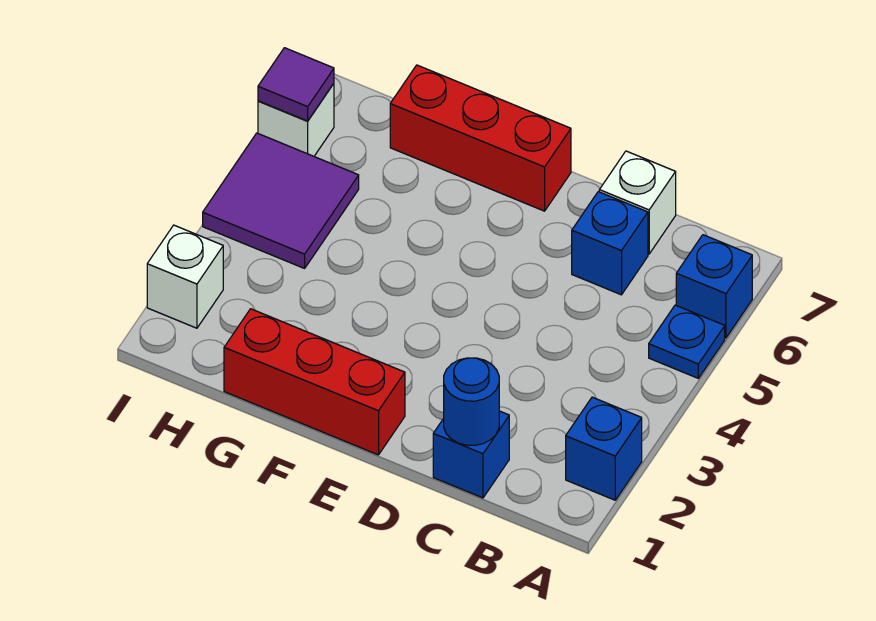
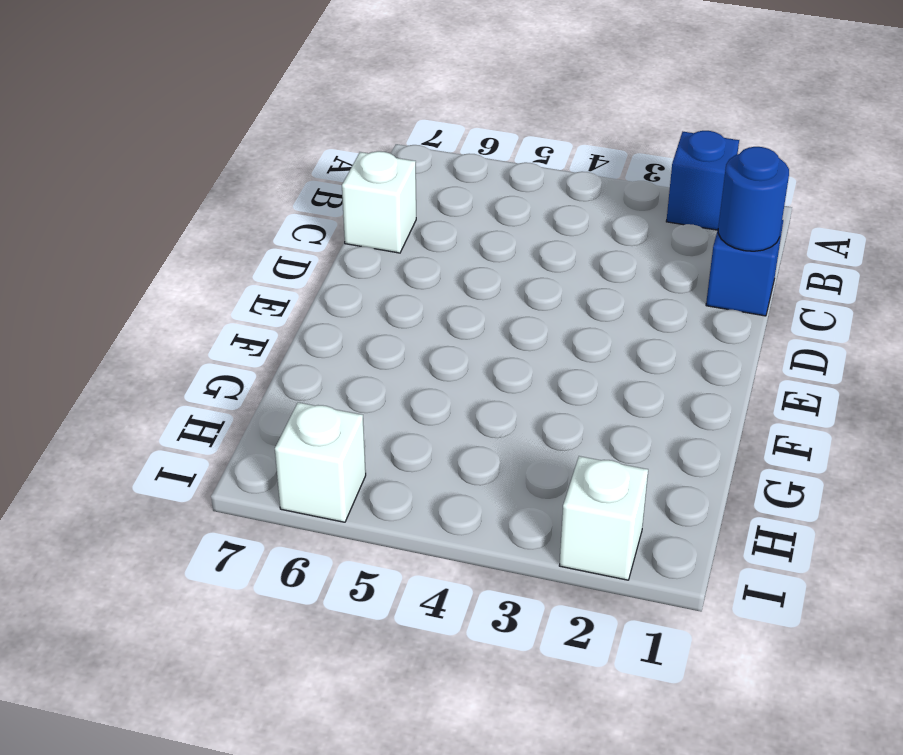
none -> blue 1x1 plate [649,305,725,378]
none -> blue 1x1 brick [676,235,752,338]
none -> blue 1x1 brick [572,192,648,295]

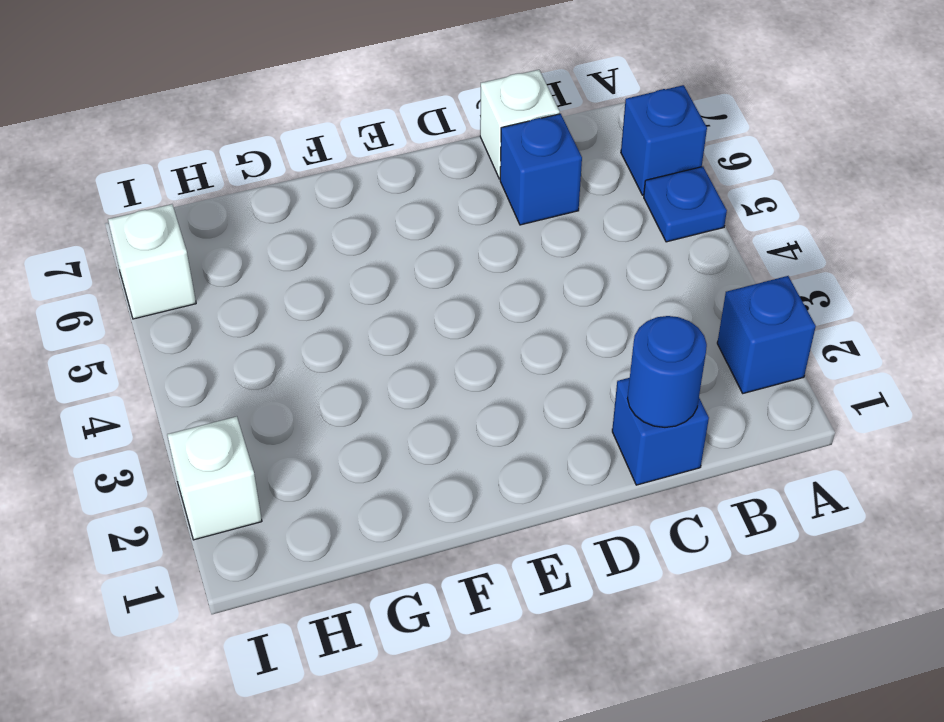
none -> red 1x3 brick [224,309,405,455]
none -> red 1x3 brick [390,65,571,211]
none -> purple 2x2 tile [203,133,359,268]

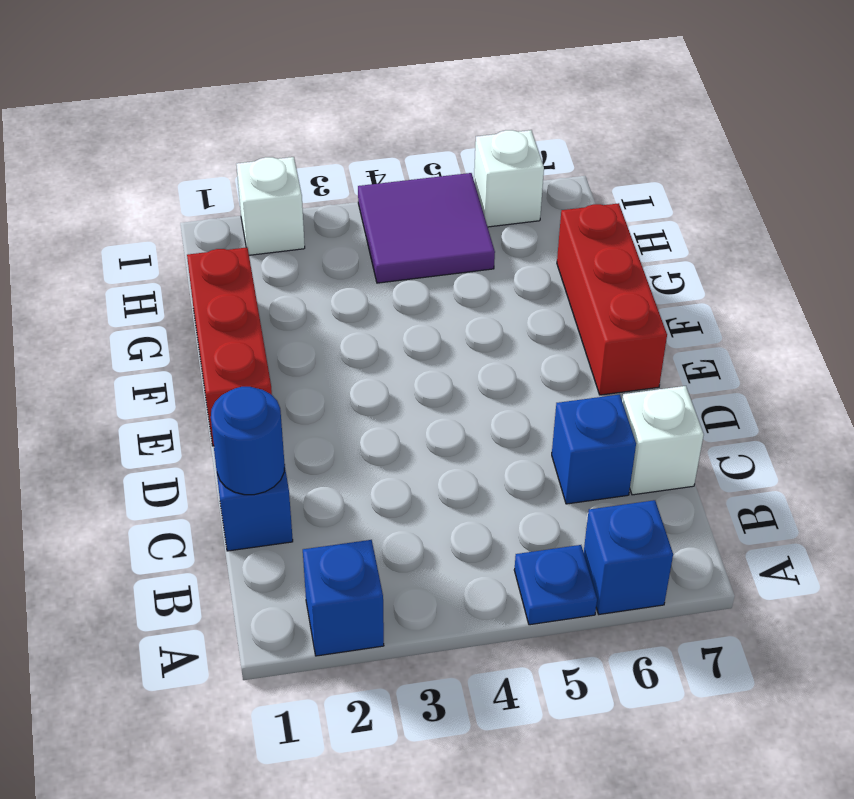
none -> purple 1x1 tile [258,48,334,121]

